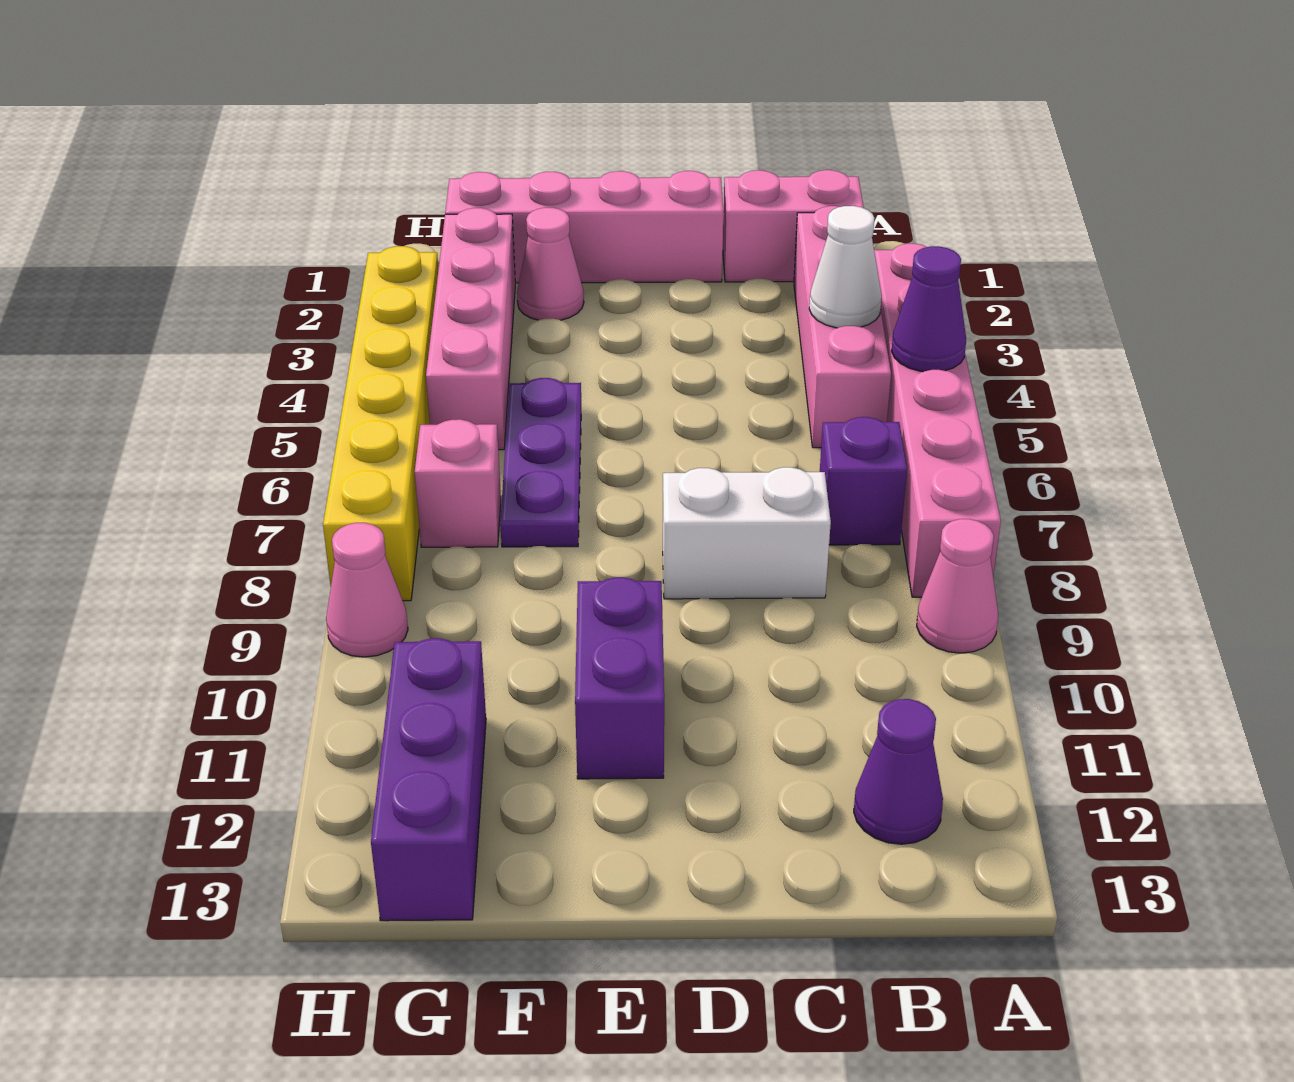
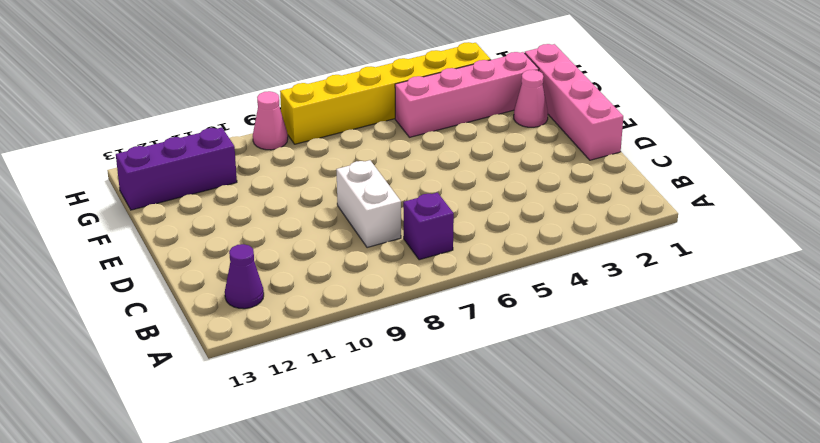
none -> pink 1x6 brick [874,244,1001,597]
none -> pink 1x1 cone [917,519,998,653]
none -> pink 1x2 brick [723,170,864,282]

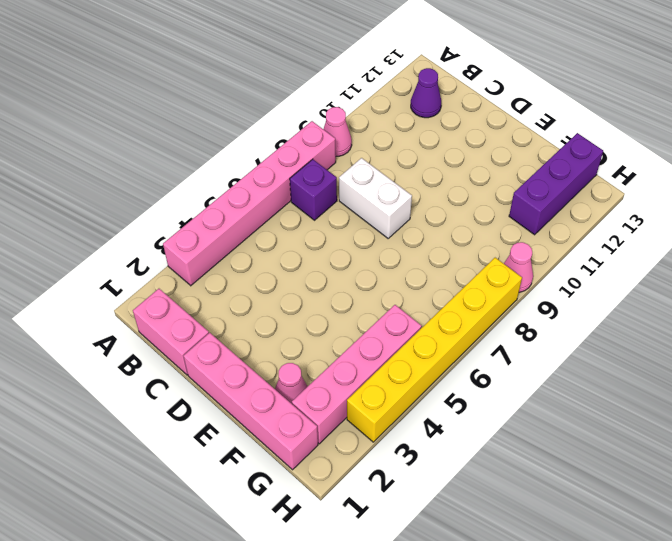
none -> pink 1x4 brick [794,206,891,448]
none -> purple 1x2 brick [575,577,664,779]
none -> purple 1x3 plate [500,378,581,547]

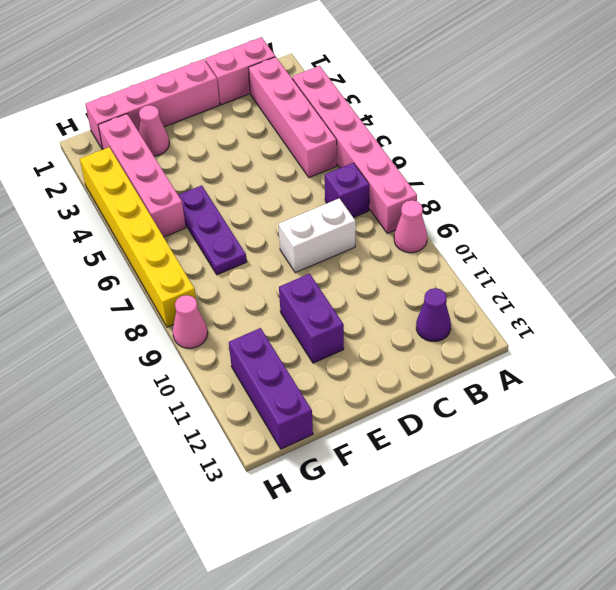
none -> pink 1x1 brick [415,419,501,547]
none -> purple 1x1 cone [891,246,966,372]
none -> white 1x1 cone [809,206,882,328]

